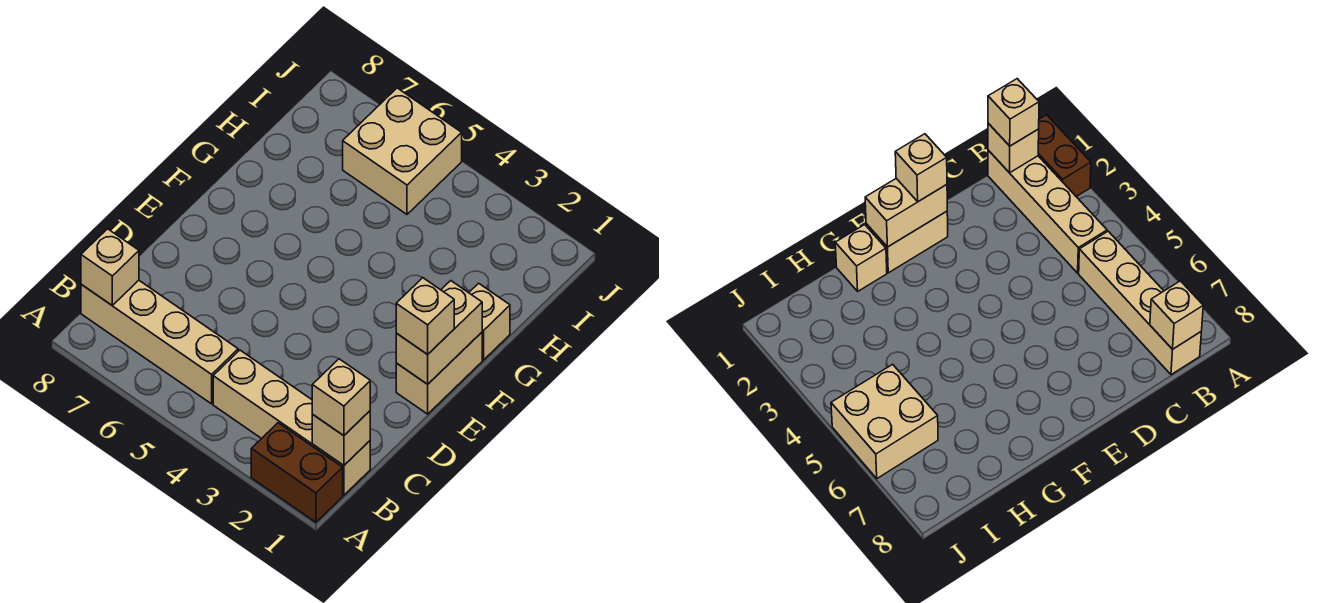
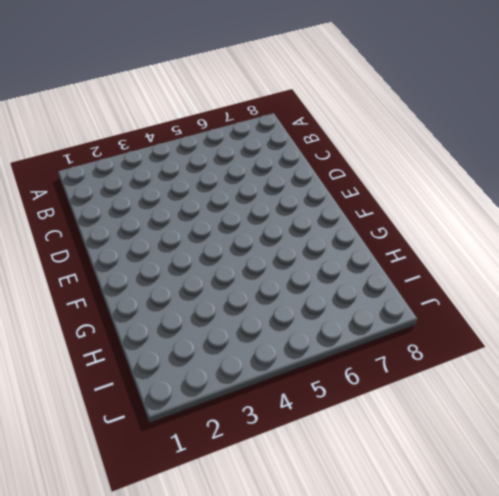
none -> brown 1x2 brick [251,423,343,522]
none -> tan 1x4 brick [213,350,370,495]

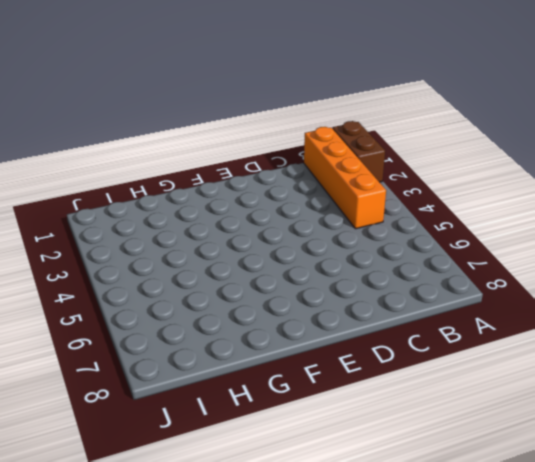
orange 1x4 brick [304,127,386,229] -> tan 1x4 brick [213,350,370,495]
none -> tan 1x4 brick [81,280,238,404]
none -> tan 1x2 brick [396,332,482,414]

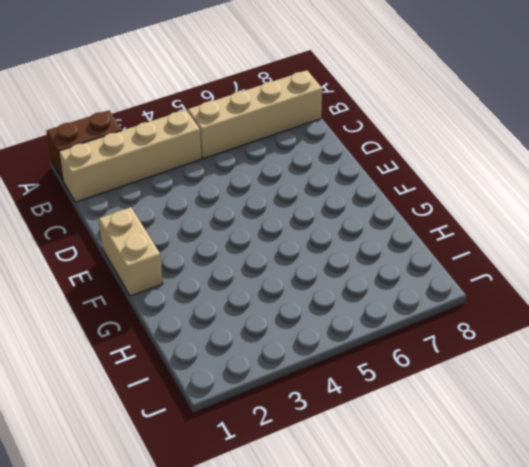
none -> tan 1x1 brick [469,283,510,360]
none -> tan 2x2 brick [343,88,462,214]

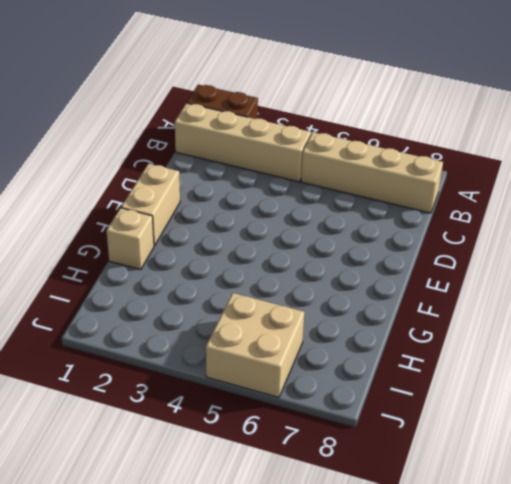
none -> tan 1x1 brick [312,411,370,465]
none -> tan 1x1 brick [81,229,139,306]

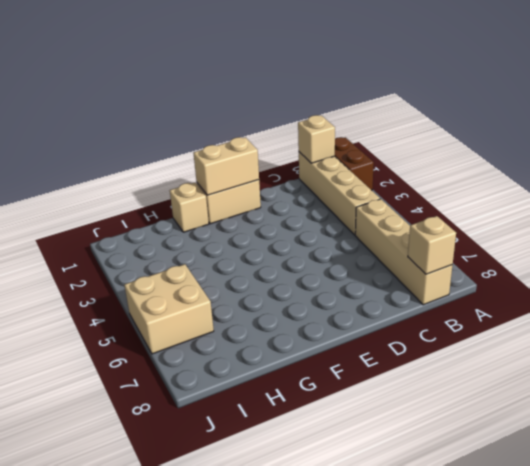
none -> tan 1x1 brick [312,359,370,436]
none -> tan 1x1 brick [396,278,454,354]

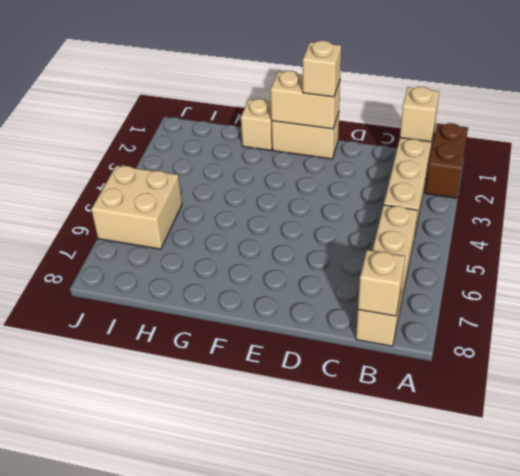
none -> tan 1x1 brick [312,359,370,436]

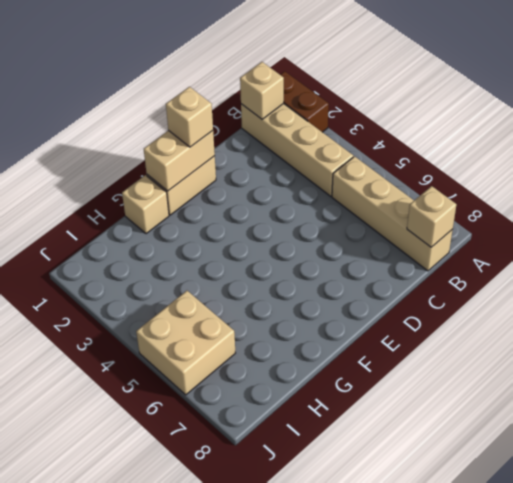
none -> tan 1x1 brick [312,359,370,436]

